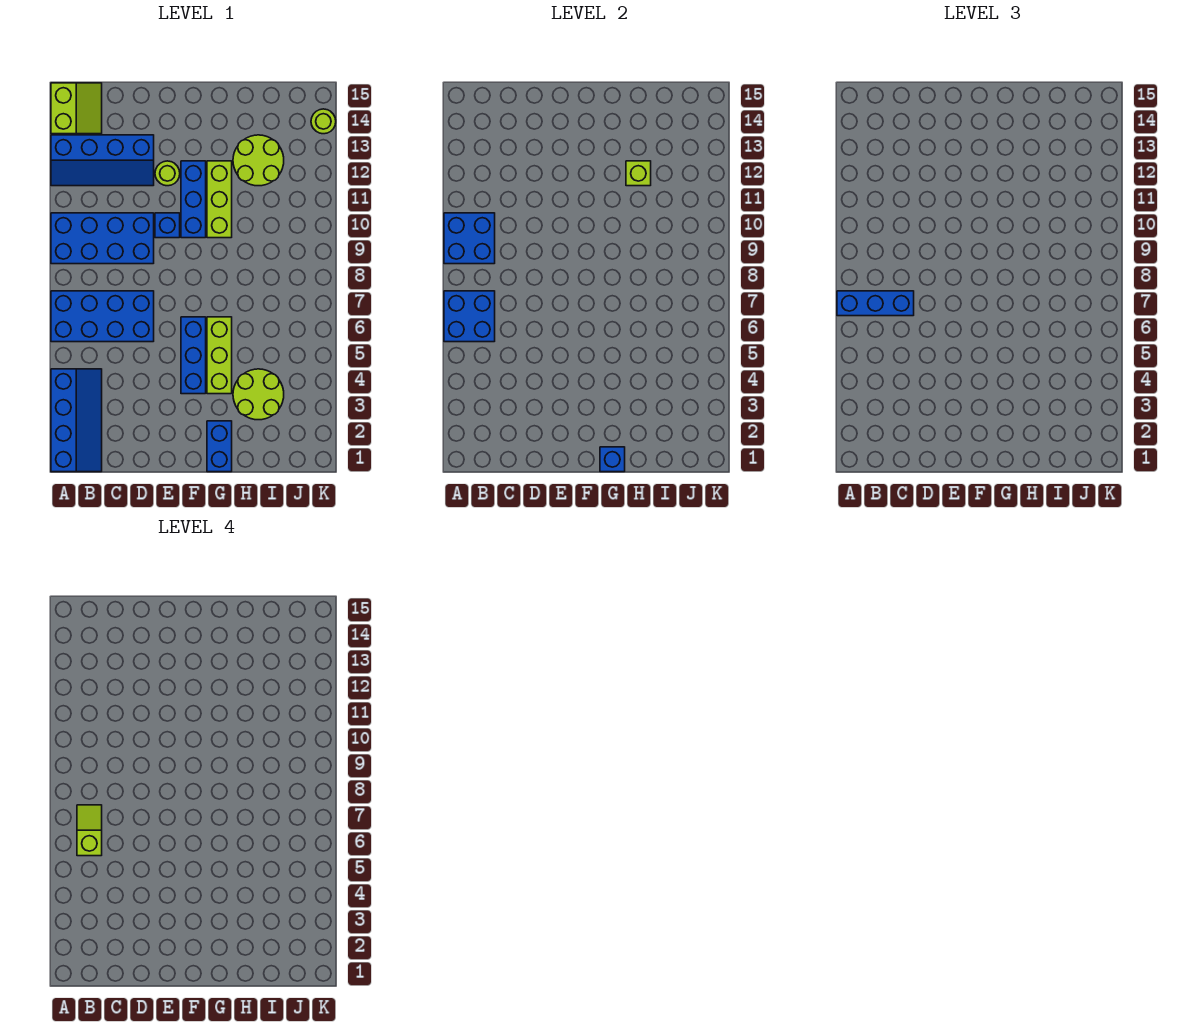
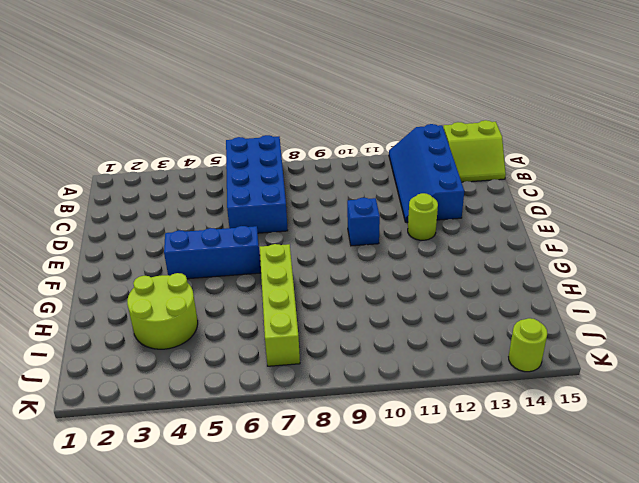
lime 1x4 brick [260,244,300,366] -> none
none -> blue 2x4 slope [51,369,102,472]
none -> blue 2x4 brick [51,213,154,264]
none -> blue 1x3 brick [181,161,206,238]

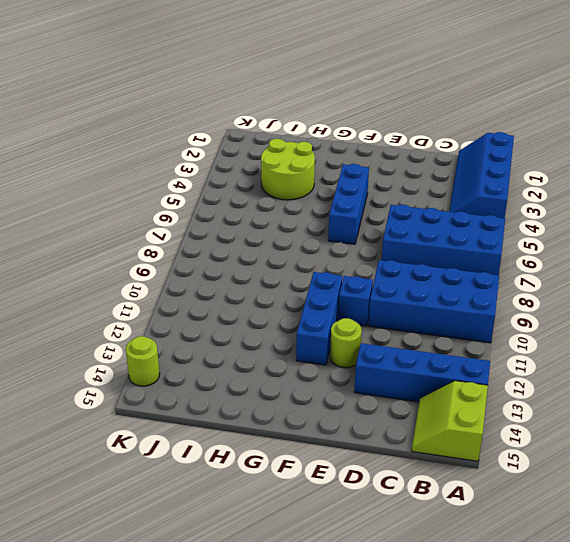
none -> blue 1x2 brick [207,421,232,472]
none -> lime 1x3 brick [207,317,232,394]
none -> lime 1x3 brick [207,161,232,238]

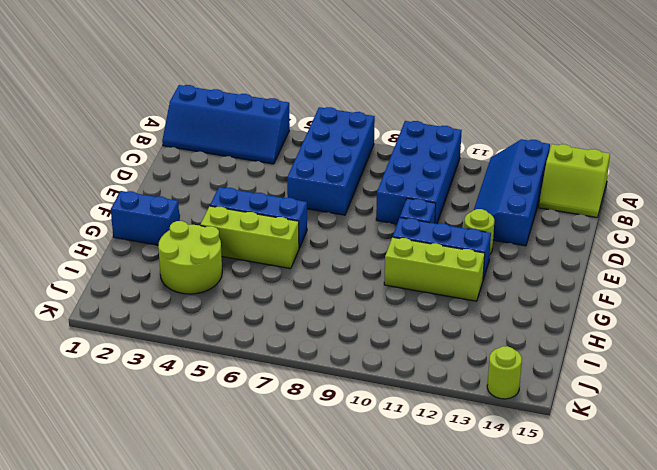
none -> lime 2x2 round brick [233,135,284,186]
none -> blue 2x2 brick [444,291,495,342]
none -> blue 2x2 brick [444,213,495,264]

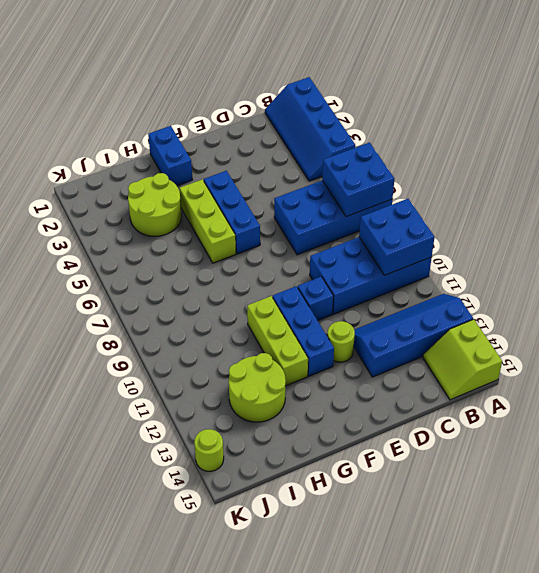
none -> blue 1x1 brick [600,447,625,472]
none -> lime 1x1 brick [626,161,651,186]
none -> blue 1x3 brick [837,291,914,316]

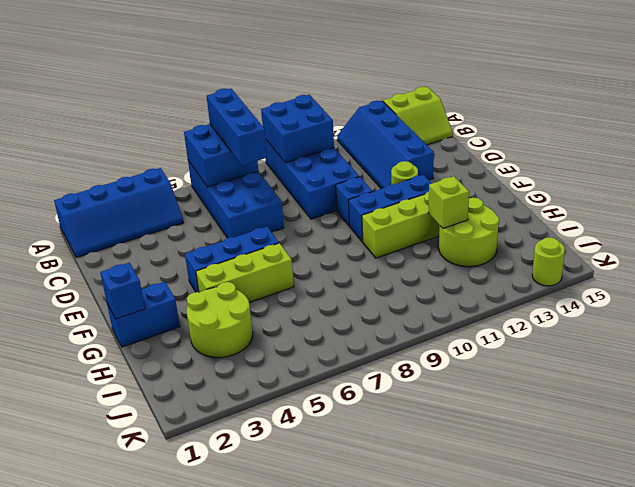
none -> lime 1x2 slope [77,805,102,856]

